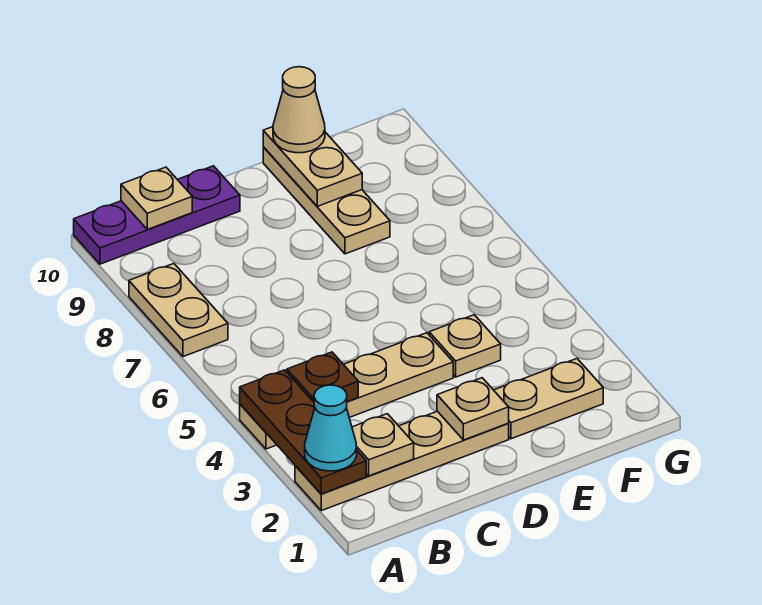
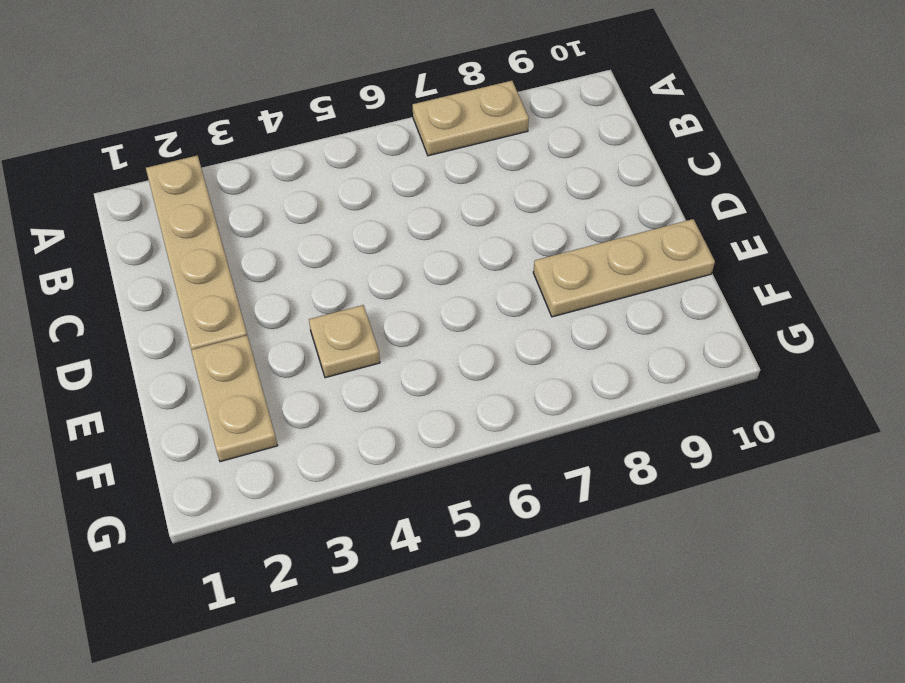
none -> tan 1x4 plate [240,333,453,449]
none -> purple 1x3 plate [74,166,240,264]
none -> brown 1x3 plate [240,370,366,494]

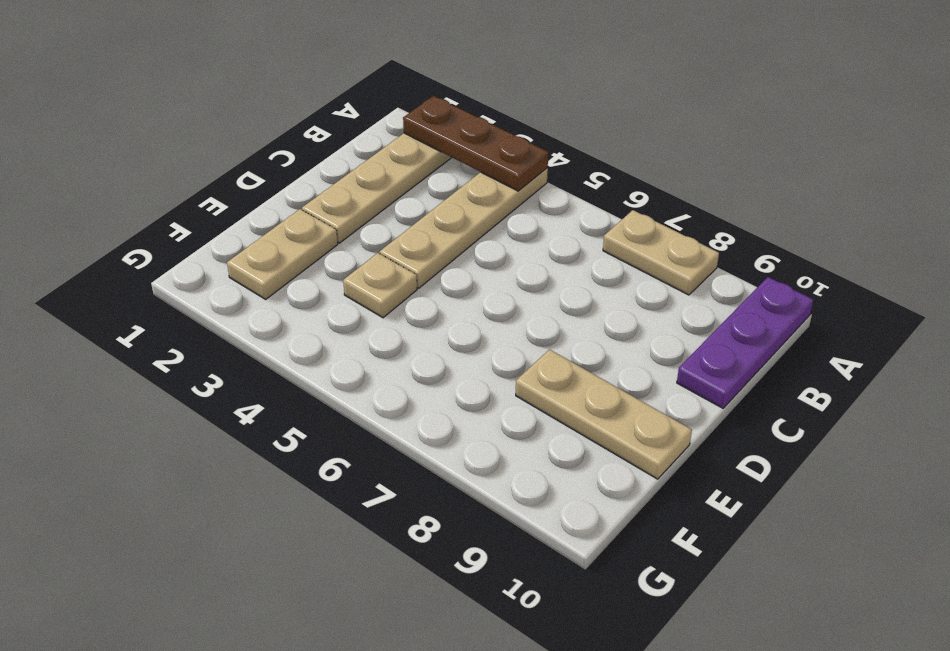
none -> tan 1x1 plate [352,414,414,476]
none -> brown 1x1 plate [287,352,358,402]
none -> tan 1x1 plate [121,167,192,229]

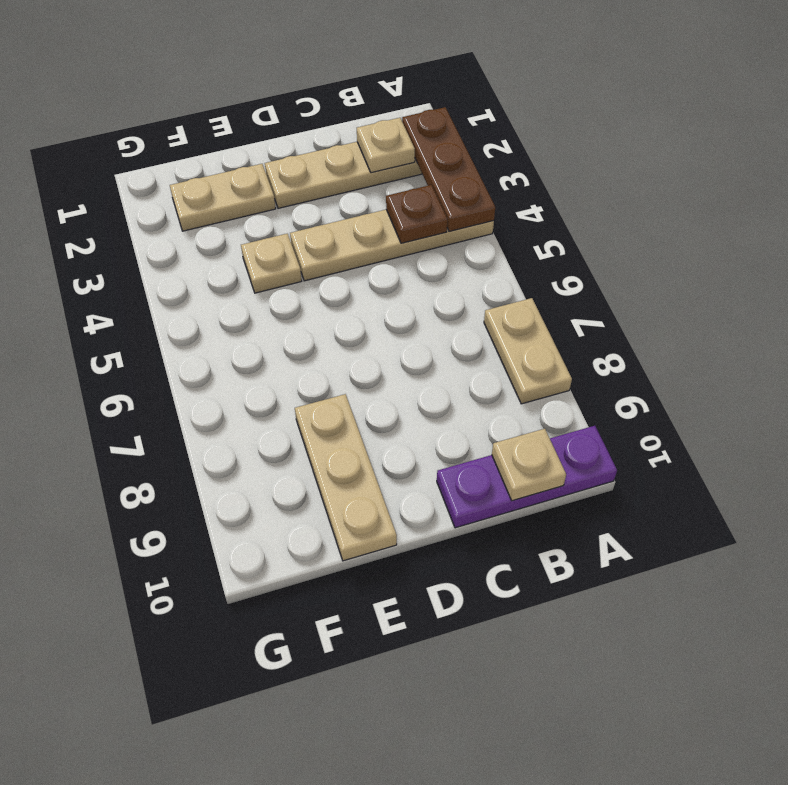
none -> tan 1x1 plate [437,378,509,440]
none -> tan 1x2 plate [263,127,362,206]
none -> cyan 1x1 cone [305,385,357,471]

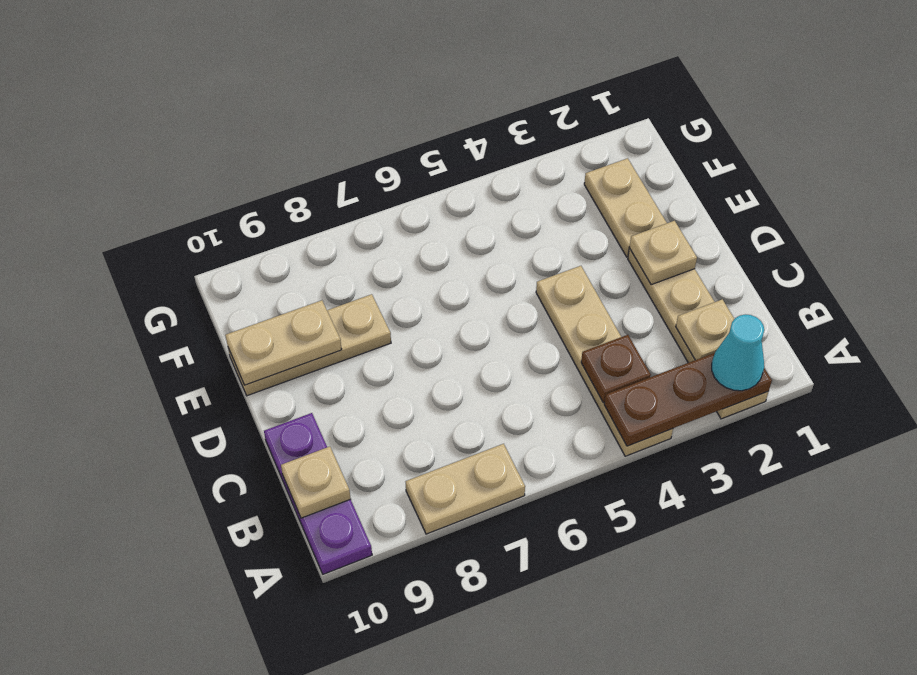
none -> tan 1x1 plate [429,315,501,377]
none -> tan 1x1 cone [273,67,325,153]

